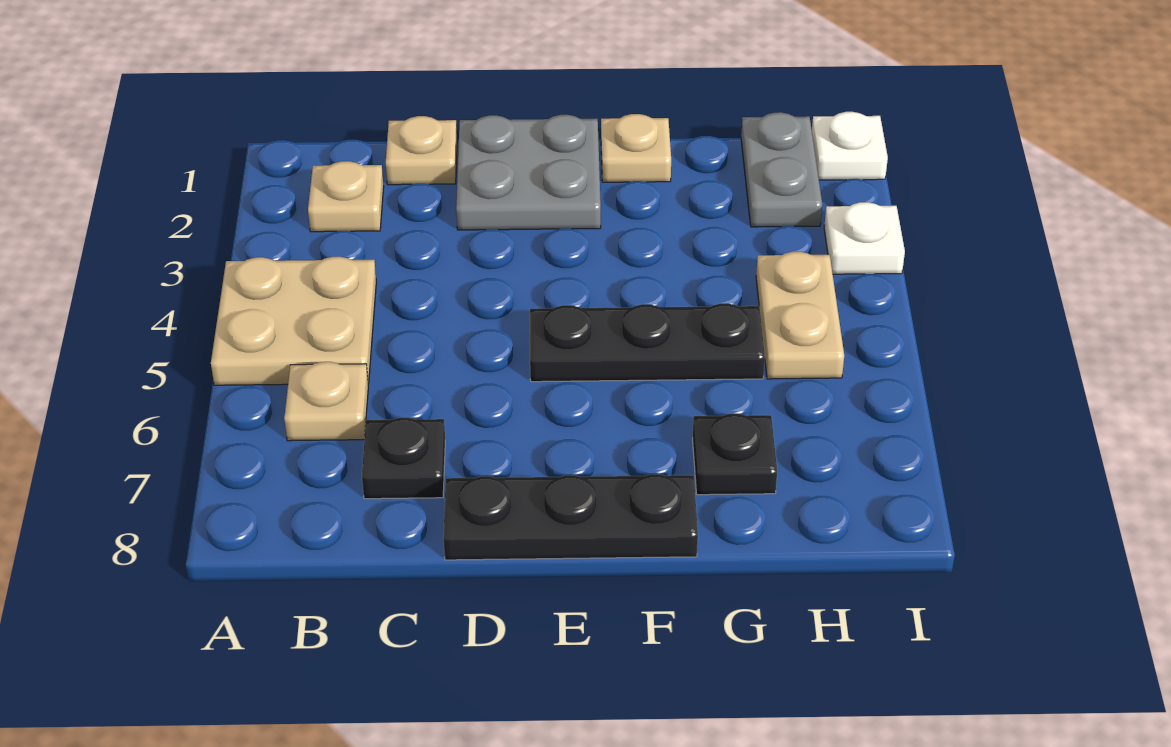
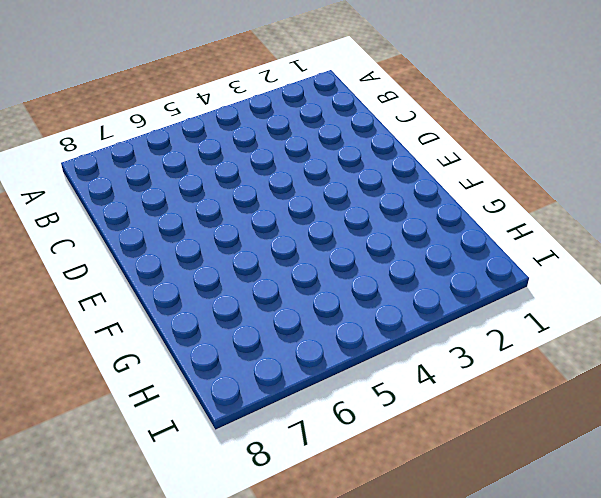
none -> tan 2x2 plate [211,257,376,385]
none -> tan 1x1 plate [308,161,384,232]
none -> tan 1x1 plate [284,362,368,441]

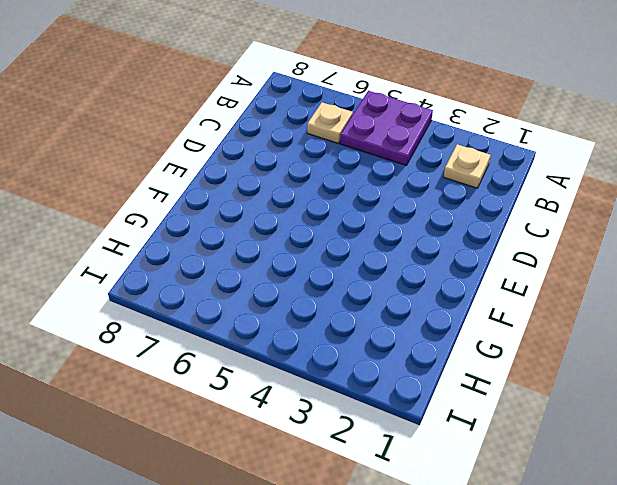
purple 2x2 plate [340,91,433,165] -> tan 2x2 plate [211,257,376,385]
none -> tan 1x1 plate [386,116,457,185]
none -> black 1x1 plate [362,418,445,499]
none -> grey 2x2 plate [456,115,601,230]

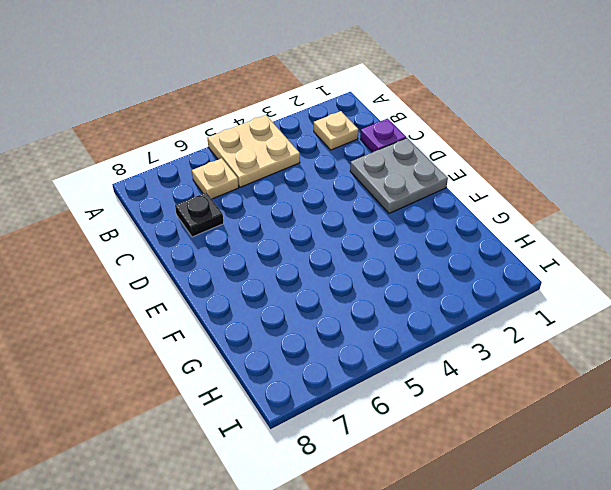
purple 1x1 plate [360,119,406,152] -> tan 1x1 plate [386,116,457,185]
none -> black 1x3 plate [443,474,698,560]
none -> black 1x3 plate [530,303,765,382]
none -> tan 1x1 plate [601,114,671,182]

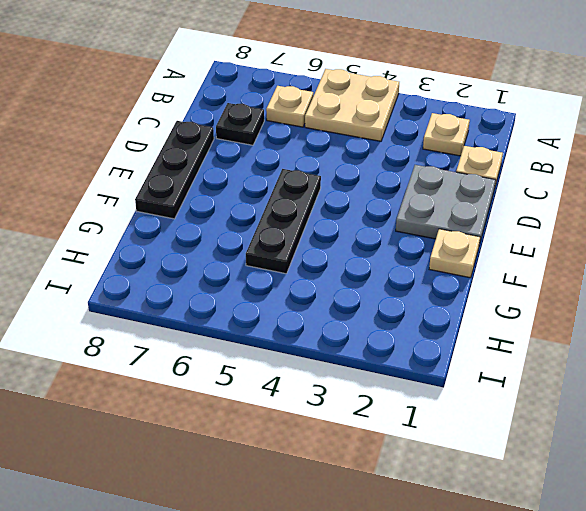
none -> black 1x1 plate [693,414,777,495]
none -> grey 1x2 plate [741,112,822,227]
none -> tan 1x2 plate [756,252,844,379]

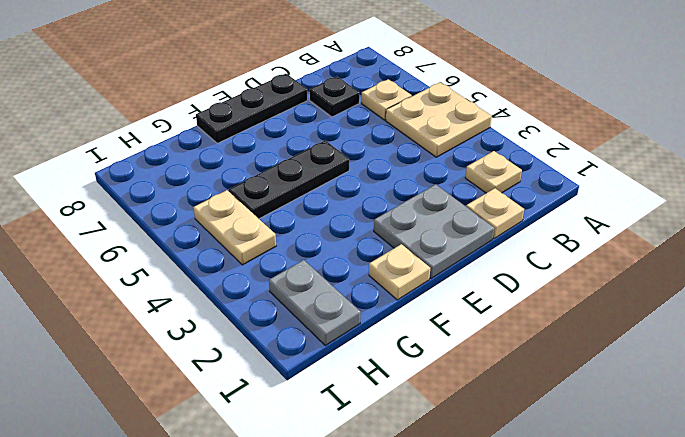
none -> black 1x1 plate [693,414,777,495]
none -> white 1x1 plate [812,112,888,180]
none -> white 1x1 plate [824,202,905,274]

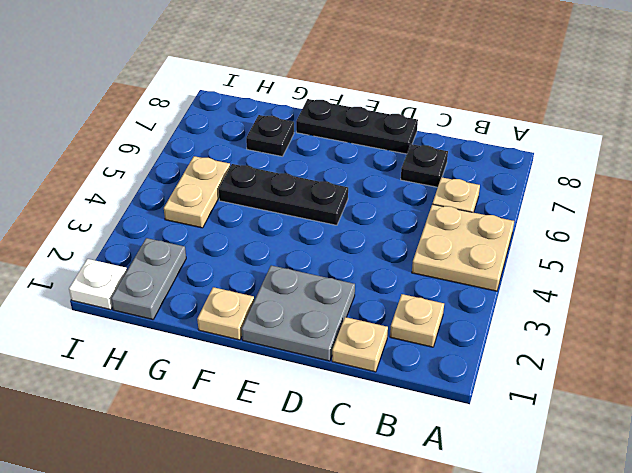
none -> white 1x1 plate [824,202,905,274]

